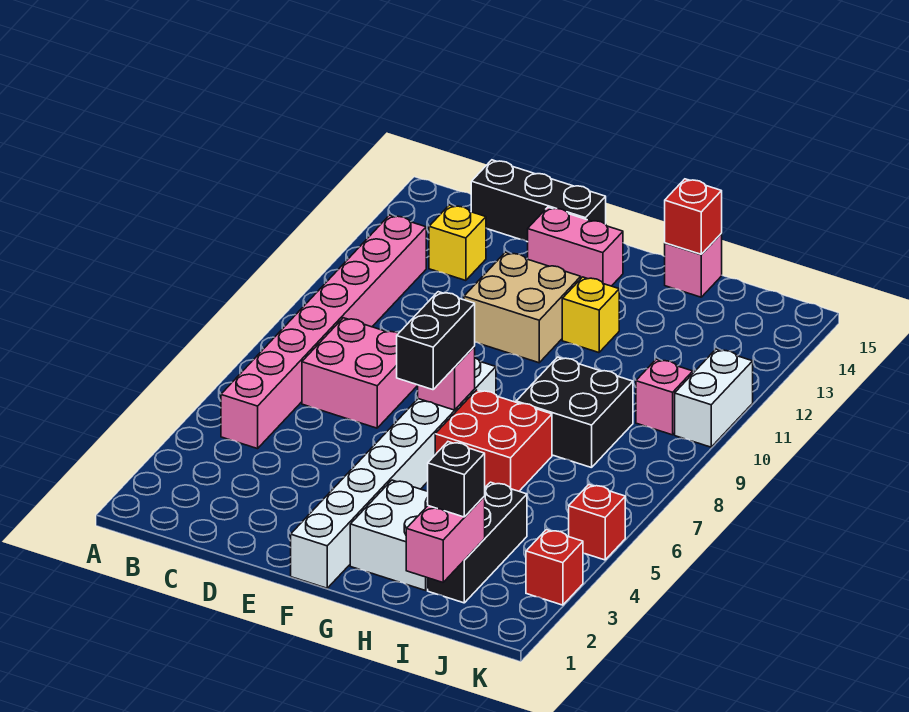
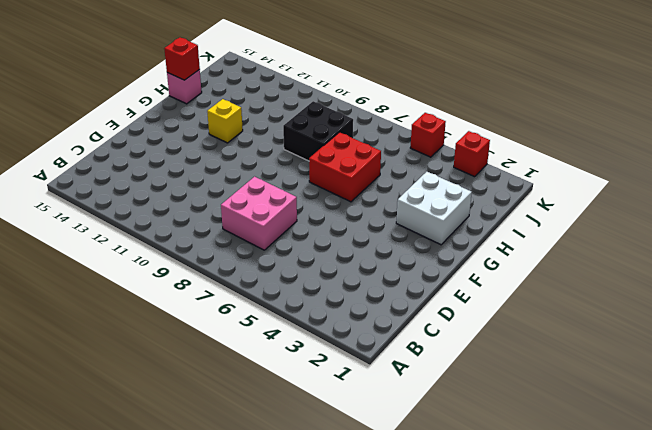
none -> pink 1x8 brick [221,215,426,449]
none -> yellow 1x1 brick [429,205,486,281]
none -> black 1x3 brick [471,160,606,242]

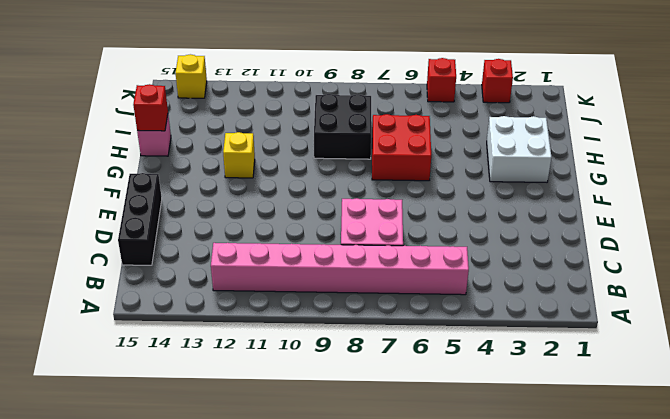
yellow 1x1 brick [176,54,207,98] -> yellow 1x1 brick moved to [429,205,486,281]
none -> tan 2x2 brick [464,252,581,363]
none -> pink 1x2 brick [528,207,623,286]
none -> white 1x8 brick [291,358,496,588]

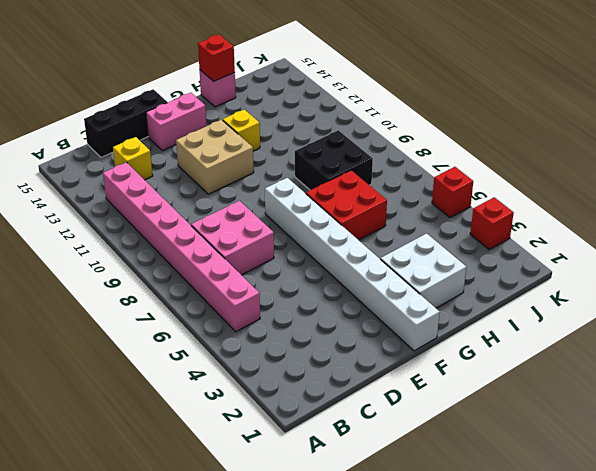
none -> black 1x3 brick [428,482,527,603]
none -> pink 1x1 brick [636,359,693,435]
none -> white 1x2 brick [675,349,753,447]

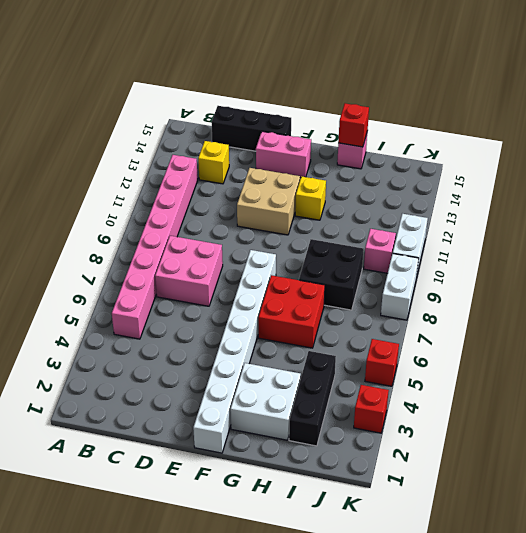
white 1x2 brick [381,253,419,320] -> none
none -> pink 1x1 brick [418,347,475,410]
none -> pink 1x2 brick [406,496,485,582]
none -> black 1x2 brick [397,292,475,390]

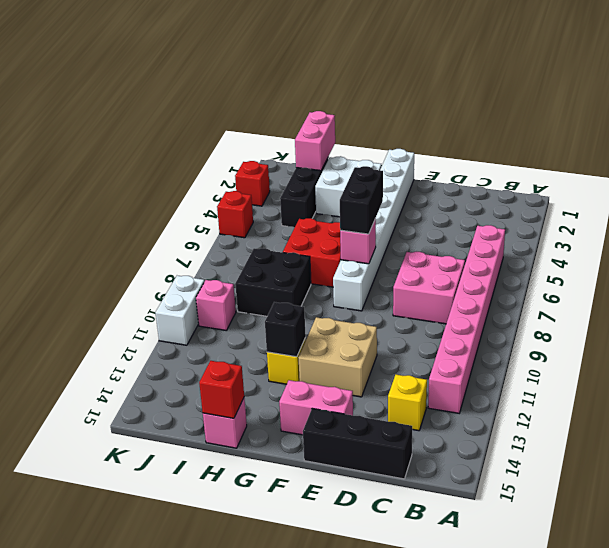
black 1x1 brick [265,302,306,357] -> black 1x1 brick moved to [428,442,485,517]

